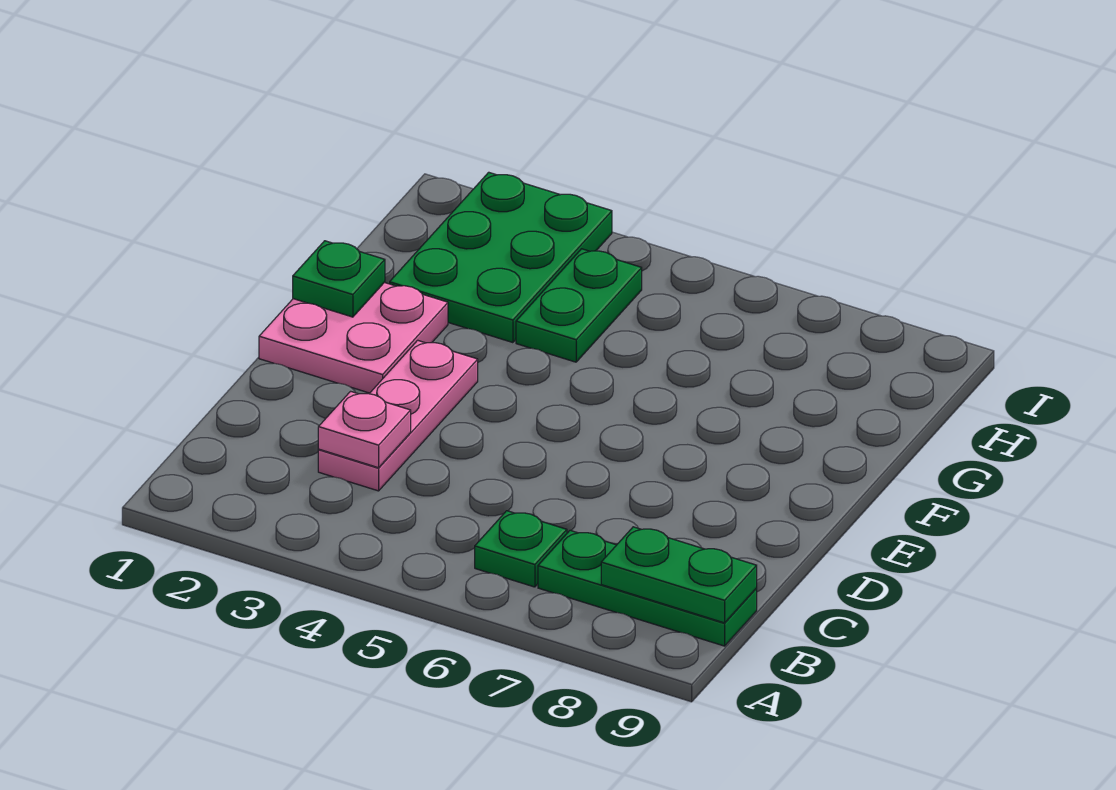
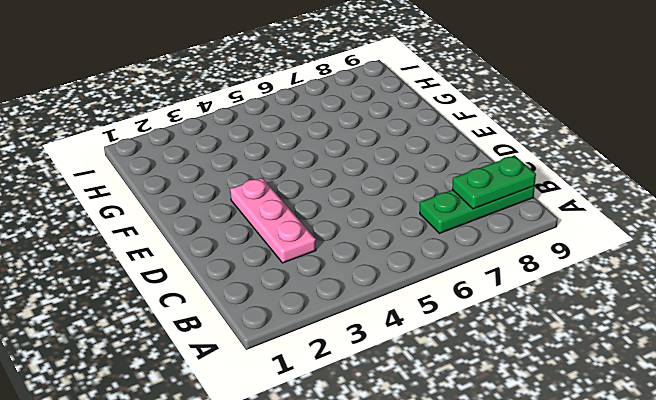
none -> green 1x1 plate [475,511,567,587]
none -> pink 2x2 plate [259,282,448,393]

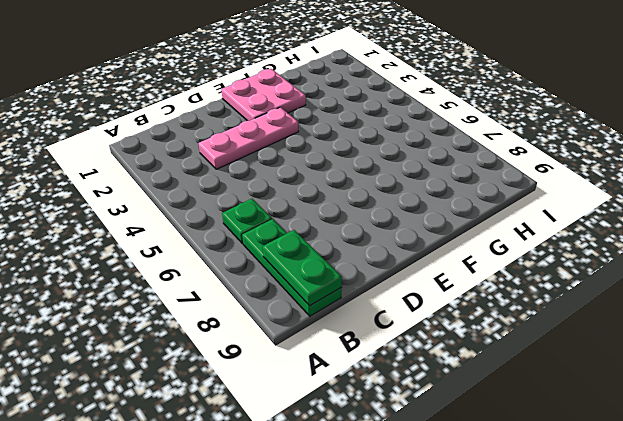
none -> green 2x3 plate [390,172,612,343]
none -> green 1x2 plate [516,249,642,362]

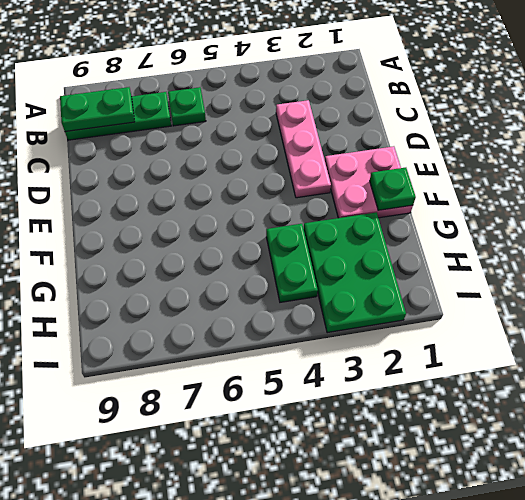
none -> pink 1x1 plate [318,391,411,468]

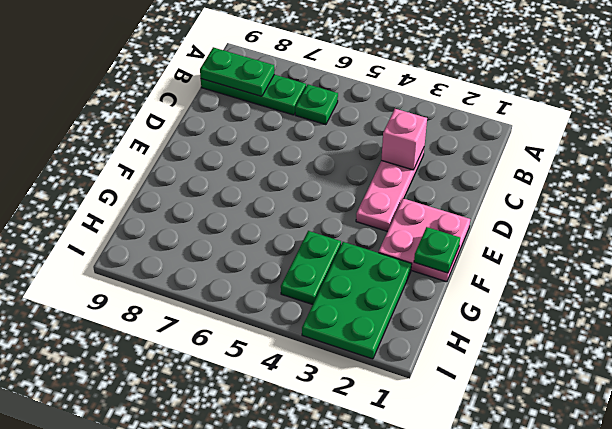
pink 1x1 brick [381,109,427,170] -> pink 1x1 plate [318,391,411,468]

